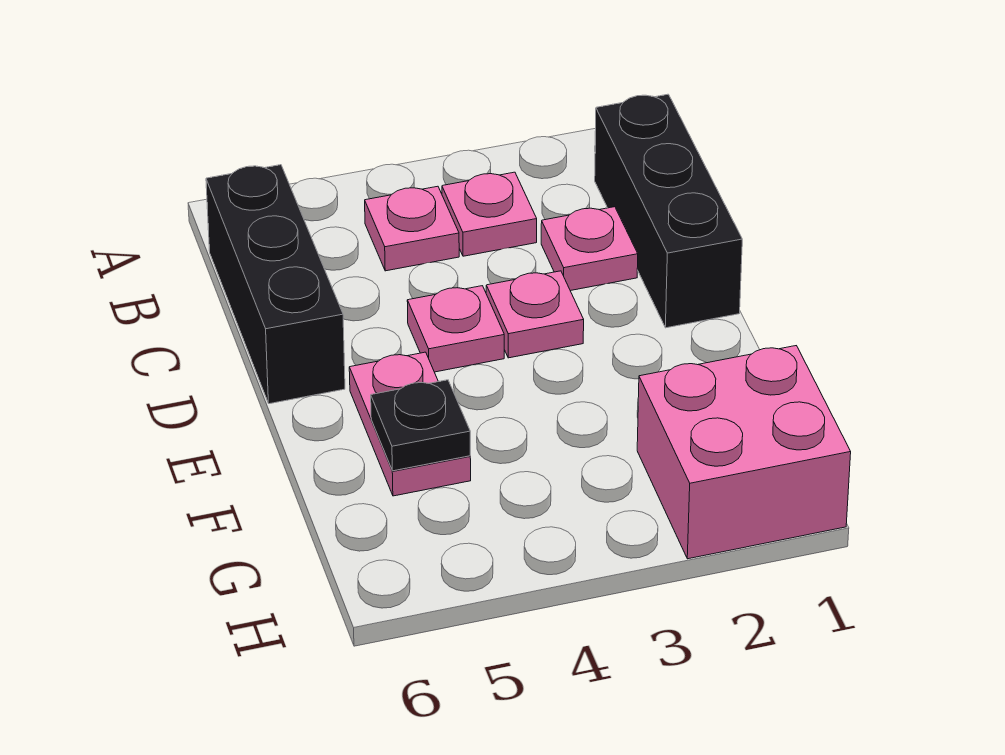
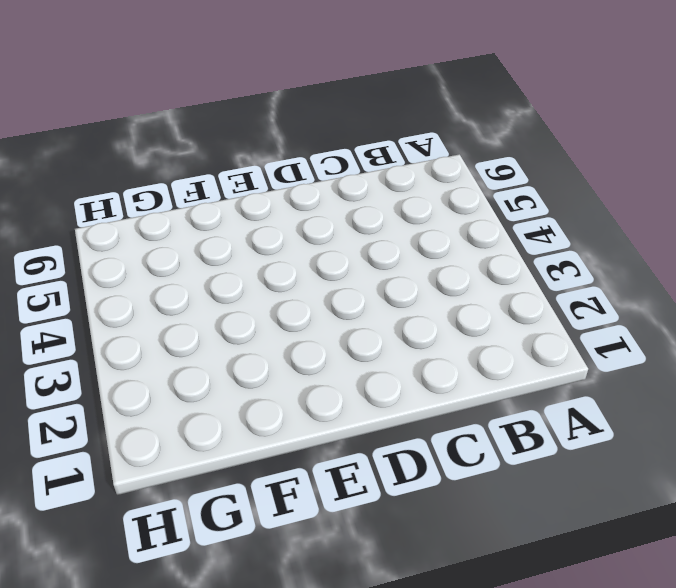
none -> black 1x3 brick [595,94,742,328]
none -> pink 1x1 plate [442,172,537,256]

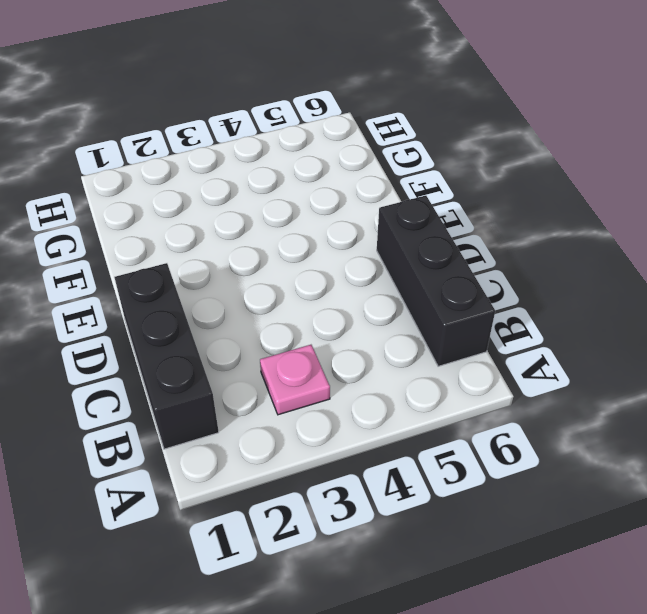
none -> pink 1x1 plate [365,186,459,271]
none -> pink 1x1 plate [541,207,638,291]

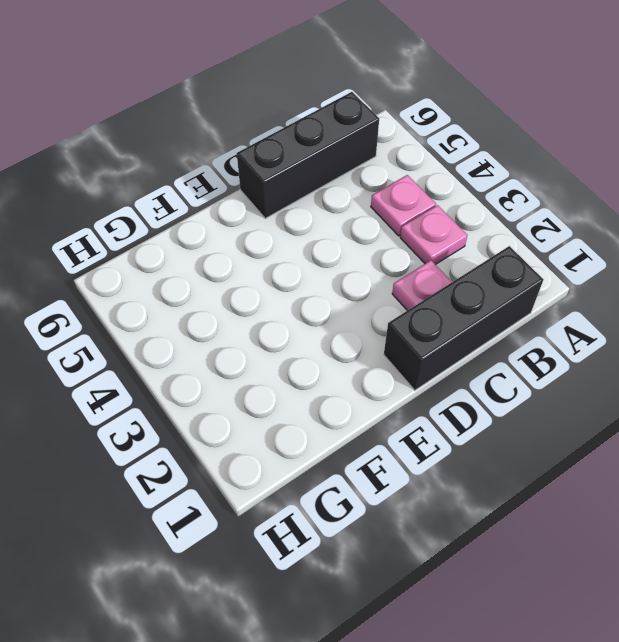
none -> pink 1x1 plate [486,271,584,358]
none -> pink 1x1 plate [407,286,504,372]

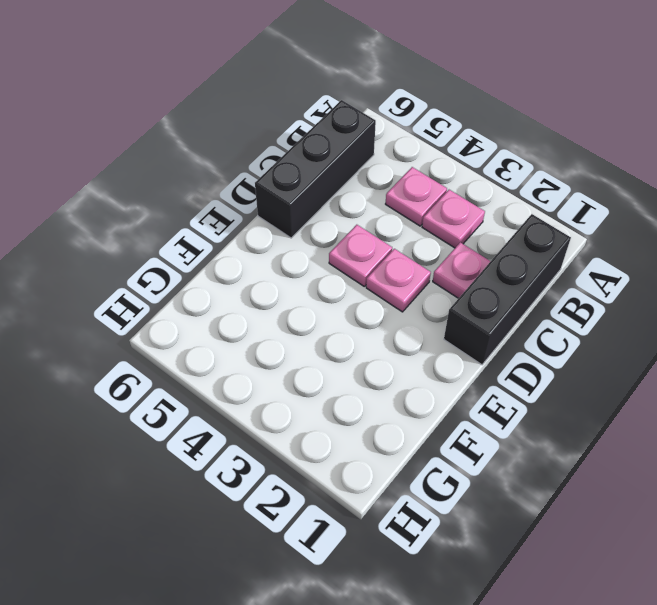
none -> pink 1x2 plate [349,352,471,496]
none -> pink 2x2 brick [637,346,851,559]

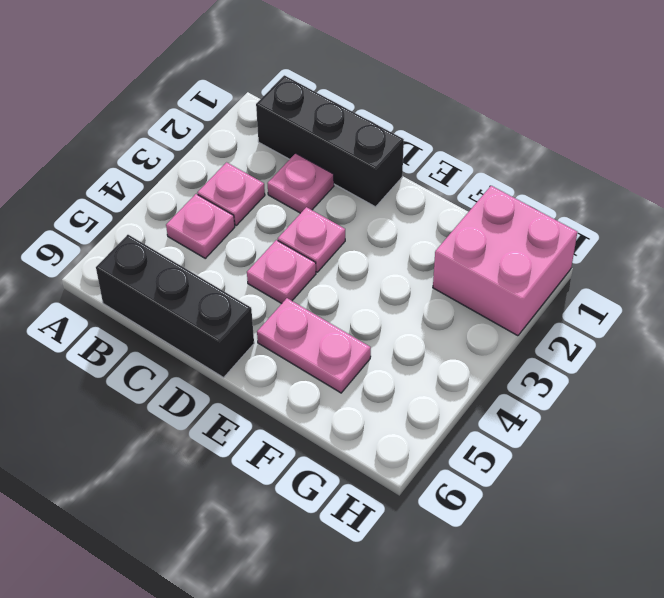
none -> black 1x1 plate [371,380,470,471]

